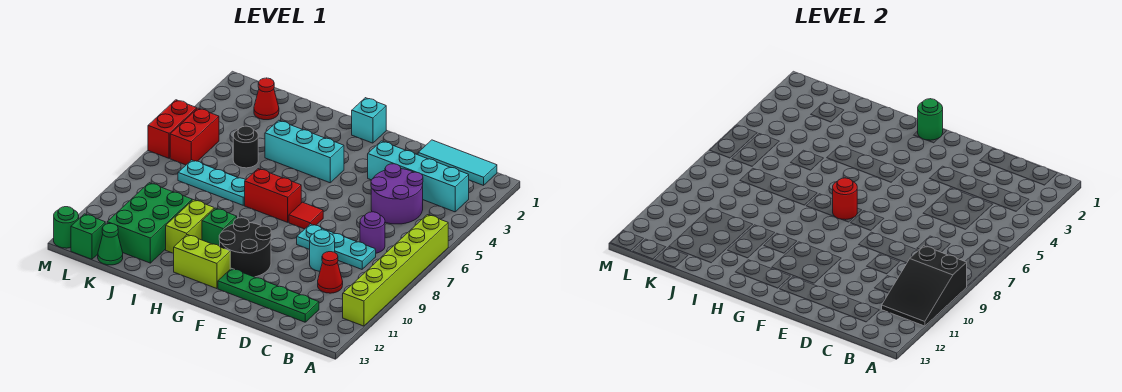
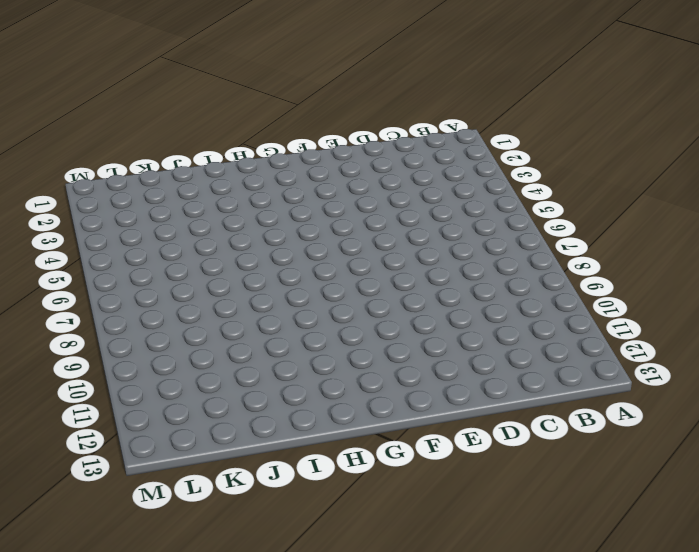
none -> lime 1x6 brick [343,215,448,326]
none -> cyan 1x3 tile [418,140,497,185]
none -> cyan 1x4 brick [368,141,469,212]

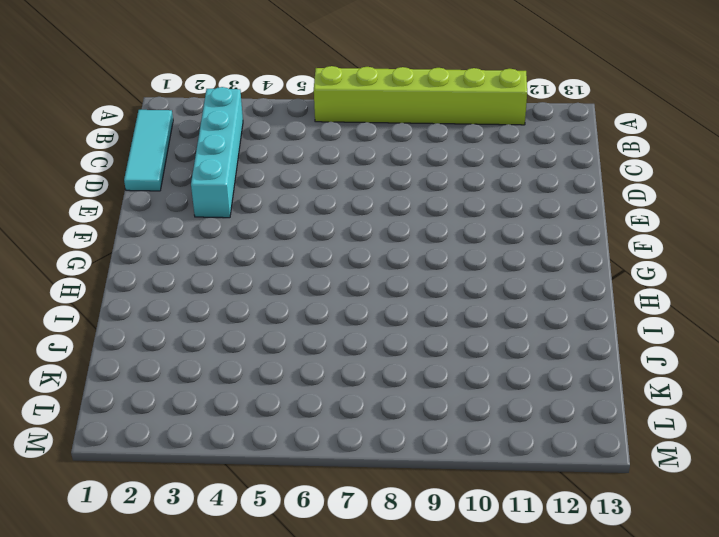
none -> purple 2x2 round brick [371,164,423,224]
none -> purple 1x1 round brick [360,212,385,253]
none -> cyan 1x3 plate [297,224,376,269]

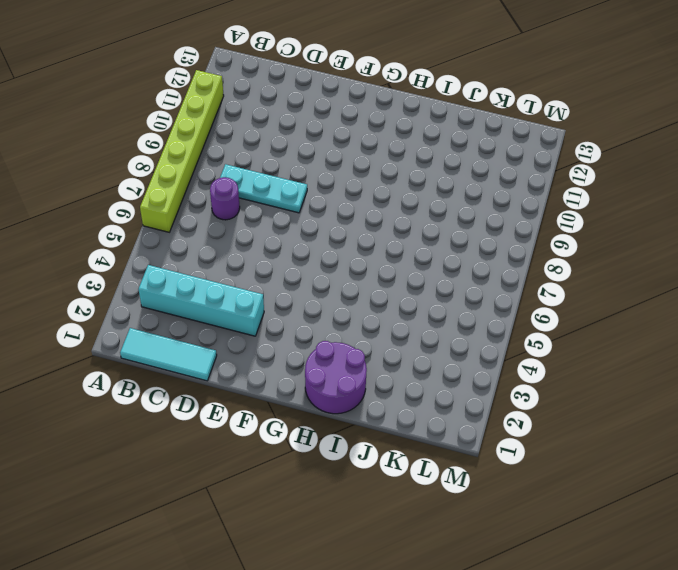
purple 2x2 round brick [305,341,367,414] -> purple 2x2 round brick moved to [371,164,423,224]
none -> red 1x1 cone [318,252,343,293]
none -> green 1x4 plate [218,268,319,322]
none -> cyan 1x1 round brick [310,230,335,271]

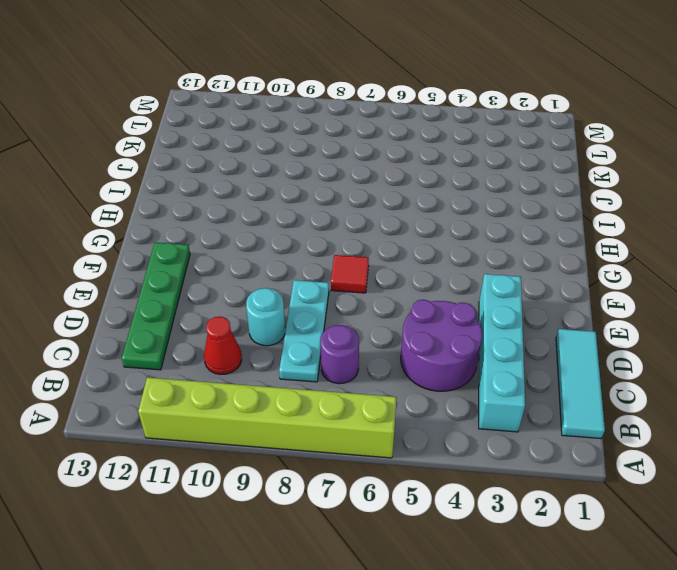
none -> black 2x2 round brick [219,218,271,277]
none -> cyan 1x1 brick [352,98,386,143]
none -> cyan 1x3 brick [265,120,344,183]

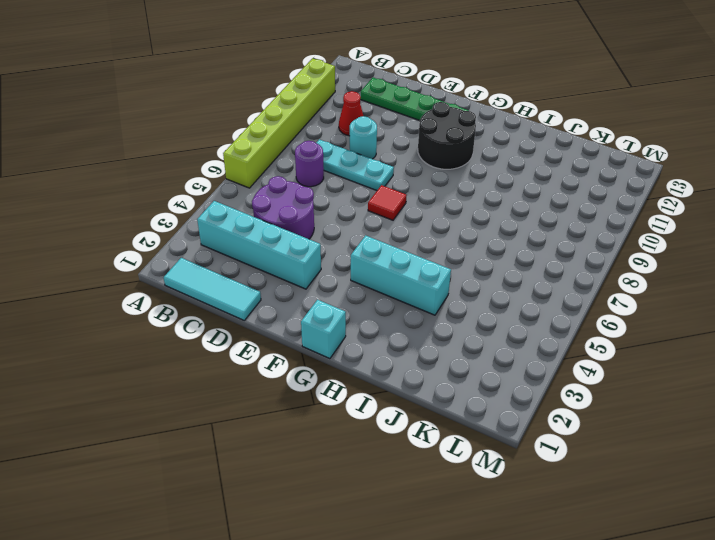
none -> red 1x2 brick [245,169,301,222]
none -> lime 1x2 brick [173,235,230,289]
none -> green 1x1 brick [202,208,237,246]

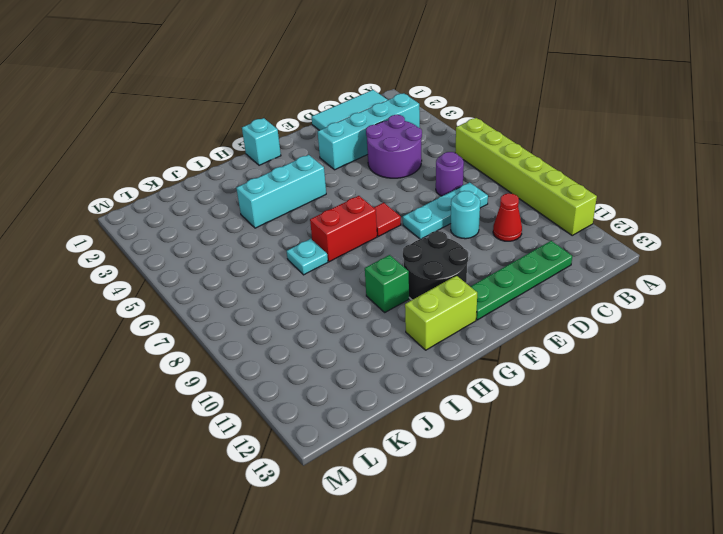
cyan 1x1 plate [287,239,328,275] -> cyan 1x3 plate [178,160,245,205]
none -> lime 1x2 brick [166,200,214,253]
none -> black 1x1 round brick [233,126,258,168]
none -> green 2x3 brick [107,183,192,263]

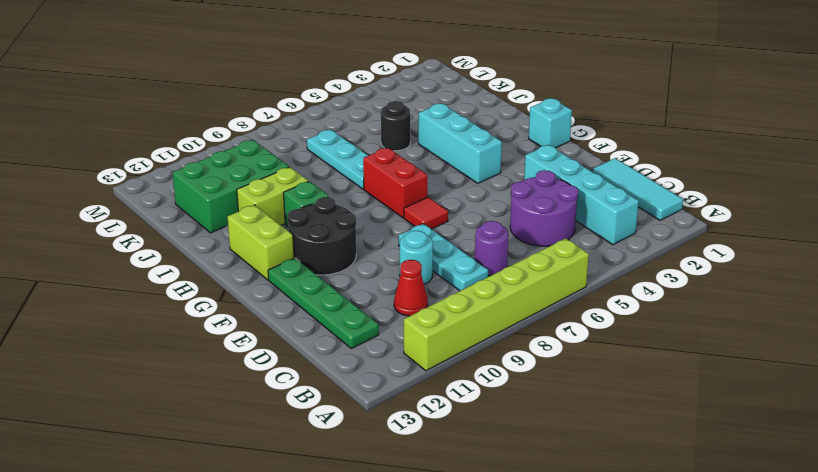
none -> red 1x1 cone [254,78,279,120]
none -> green 1x1 cone [98,223,123,265]
none -> red 1x2 brick [170,108,219,165]

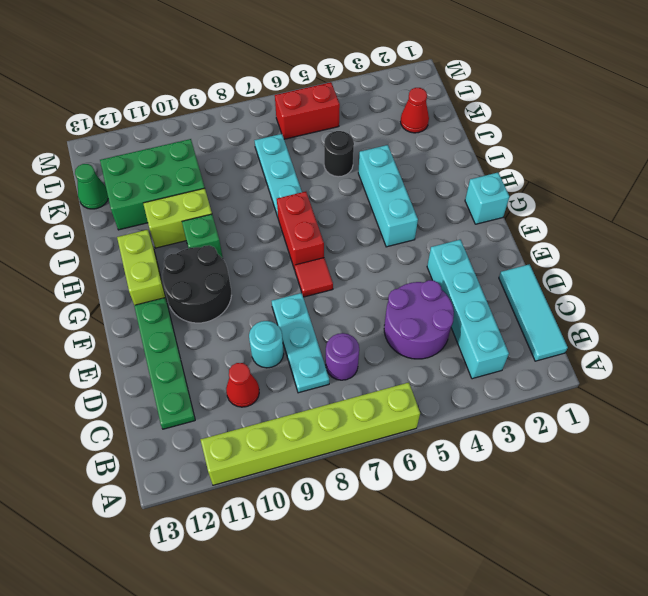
none -> green 1x1 brick [71,214,105,260]
none -> red 1x2 brick [148,100,197,158]
none -> green 1x1 round brick [54,207,79,248]

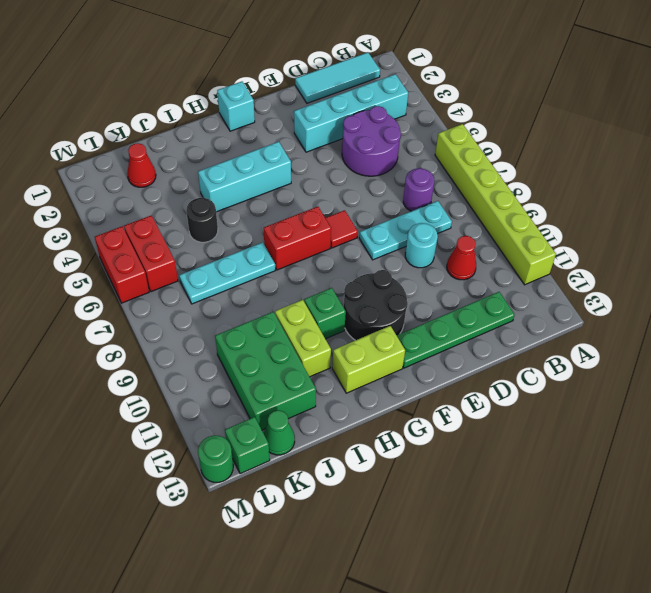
none -> black 2x3 slope [882,246,967,326]
none -> green 1x1 round brick [918,99,943,140]
none -> red 1x1 round brick [833,178,857,220]

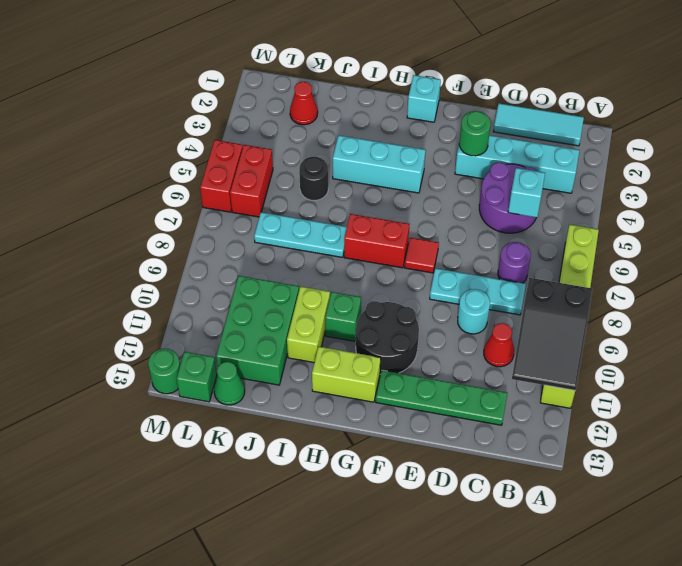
cyan 1x1 brick [508,168,545,218] -> none
green 1x1 round brick [459,111,491,156] -> green 1x1 round brick moved to [918,99,943,140]
none -> red 1x1 round brick [833,178,857,220]

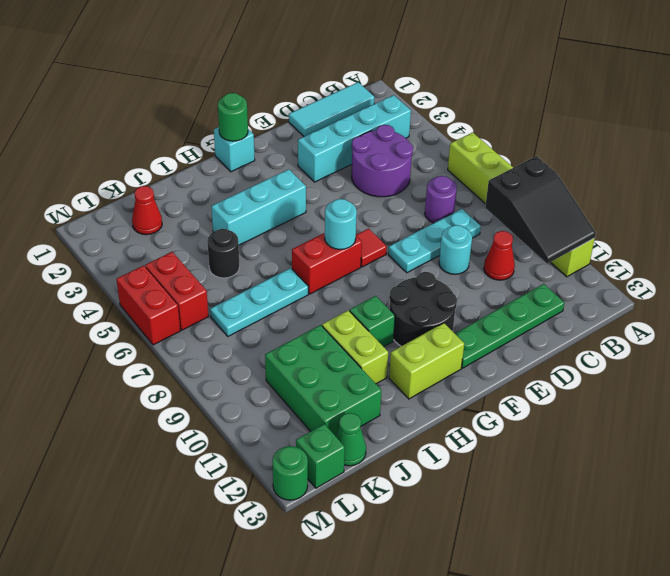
cyan 1x1 round brick [325,199,357,249] -> red 1x1 round brick [833,178,857,220]

